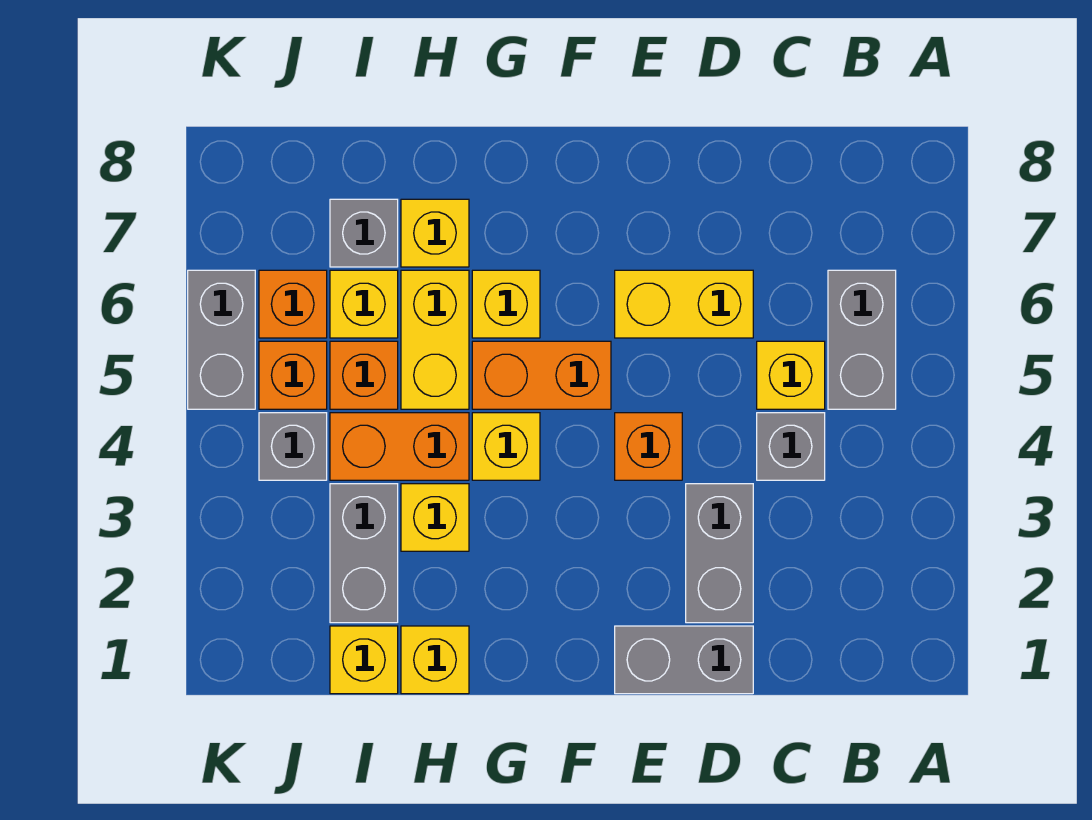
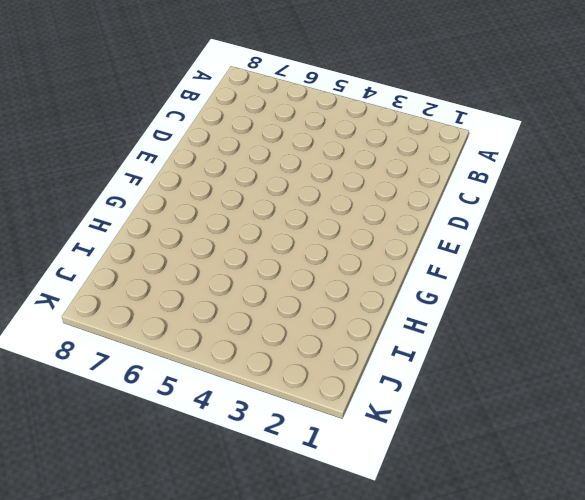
none -> grey 1x2 brick [828,270,896,409]
none -> grey 1x1 brick [757,413,825,480]
none -> yellow 1x1 brick [757,341,825,409]

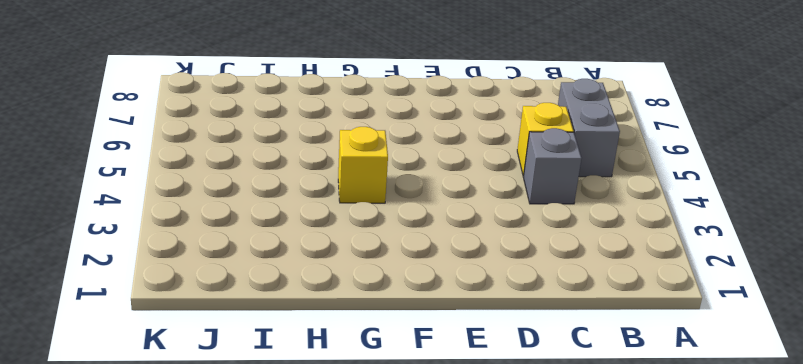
none -> grey 1x2 brick [615,626,753,694]
none -> grey 1x2 brick [686,484,753,623]
none -> yellow 1x2 brick [615,270,753,338]

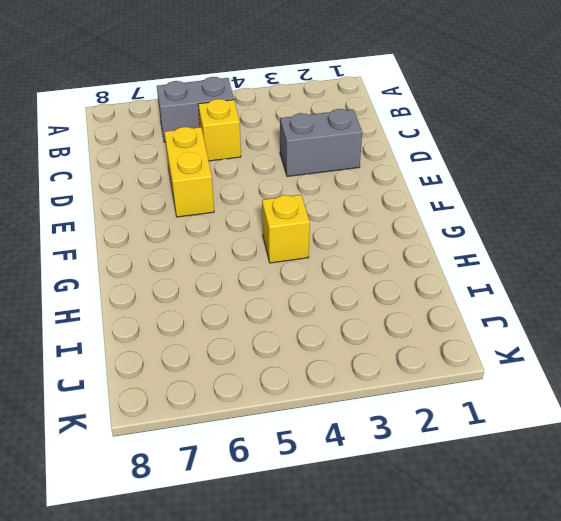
none -> grey 1x1 brick [757,413,825,480]
none -> grey 1x2 brick [615,626,753,694]
none -> orange 1x1 brick [615,413,682,480]

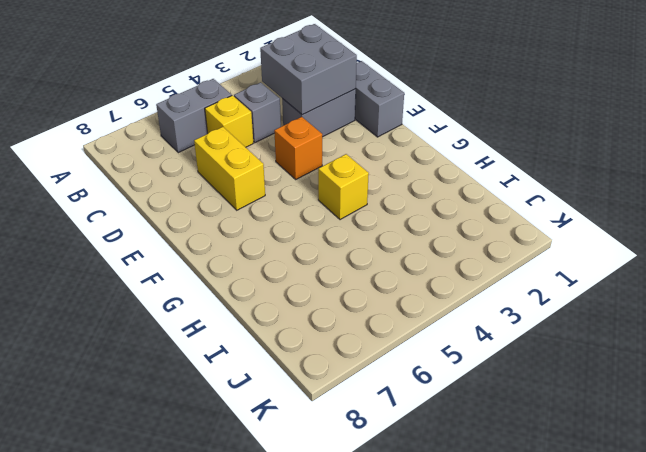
grey 2x2 brick [260,24,357,115] -> none
none -> orange 1x2 brick [472,341,611,409]
none -> yellow 1x1 brick [472,270,540,338]
none -> yellow 1x1 brick [401,626,469,694]

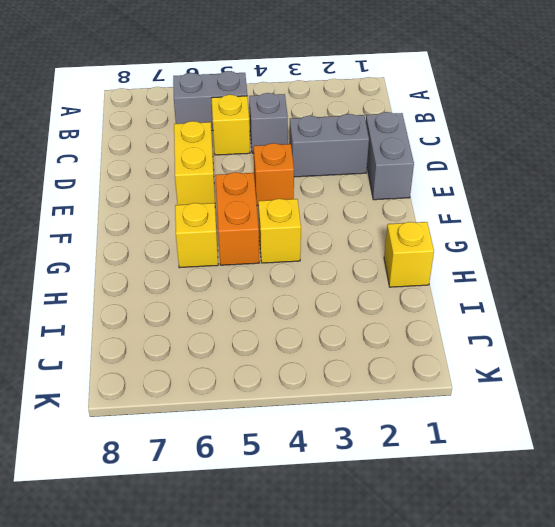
none -> yellow 1x1 brick [401,484,469,551]
none -> orange 1x2 brick [330,413,469,480]
none -> yellow 1x2 brick [401,270,469,409]

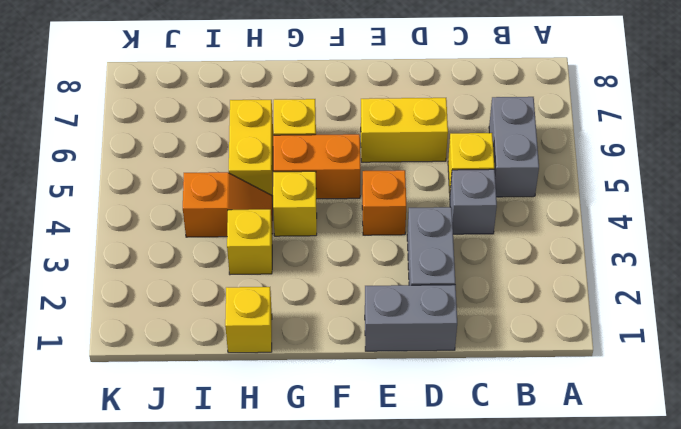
orange 1x2 slope [183,172,273,237] -> orange 1x2 brick [330,413,469,480]
none -> yellow 1x1 brick [401,199,469,267]
none -> yellow 1x1 brick [330,626,398,694]
none -> grey 1x2 brick [330,484,398,623]

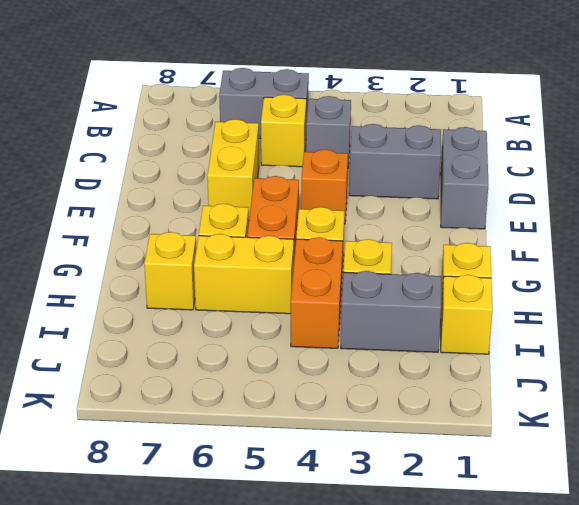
none -> orange 1x1 brick [330,341,398,409]
none -> yellow 1x1 brick [330,270,398,338]
none -> grey 1x1 brick [330,199,398,267]

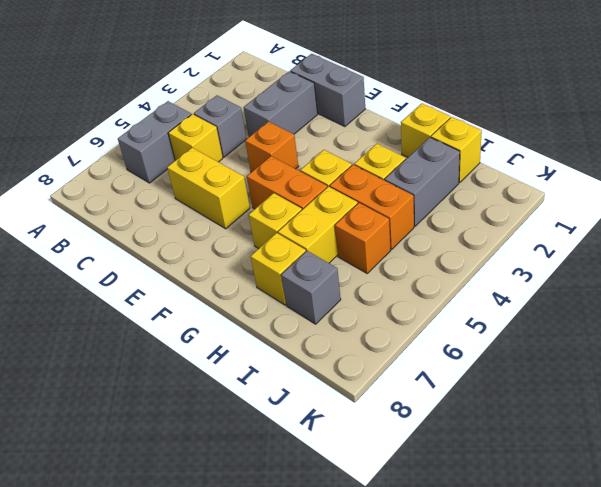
none -> yellow 1x1 brick [330,270,398,338]
none -> grey 1x1 brick [259,413,327,480]
none -> orange 1x1 brick [259,341,327,409]

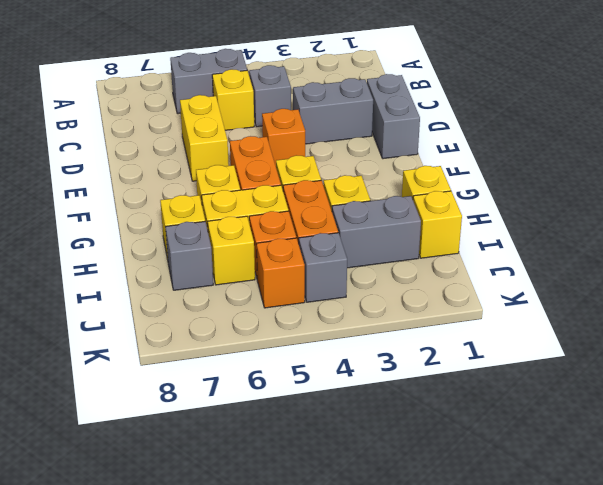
none -> orange 1x1 brick [259,270,327,338]
none -> grey 1x2 brick [188,270,255,409]

